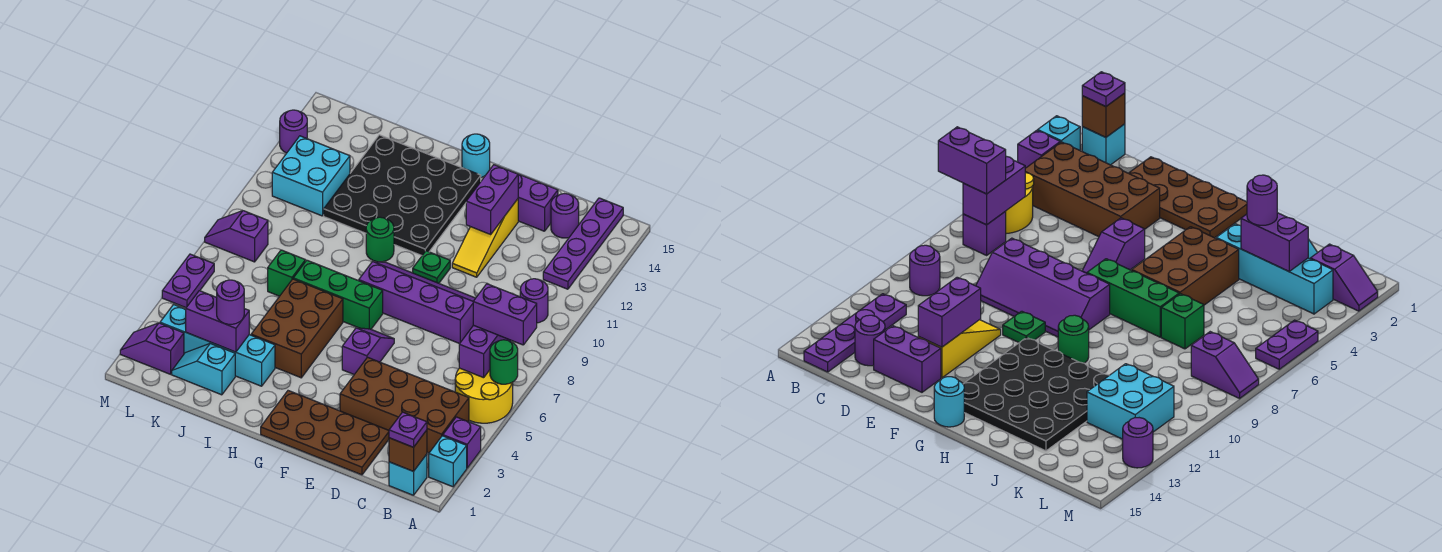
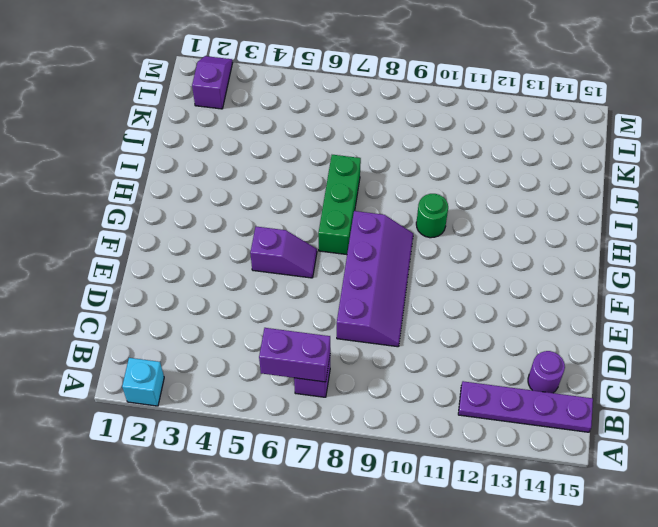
none -> purple 1x1 brick [443,417,481,468]
none -> yellow 2x2 round brick [455,368,513,423]
none -> cyan 1x1 brick [389,454,427,495]
none -> brown 2x4 brick [340,357,469,453]

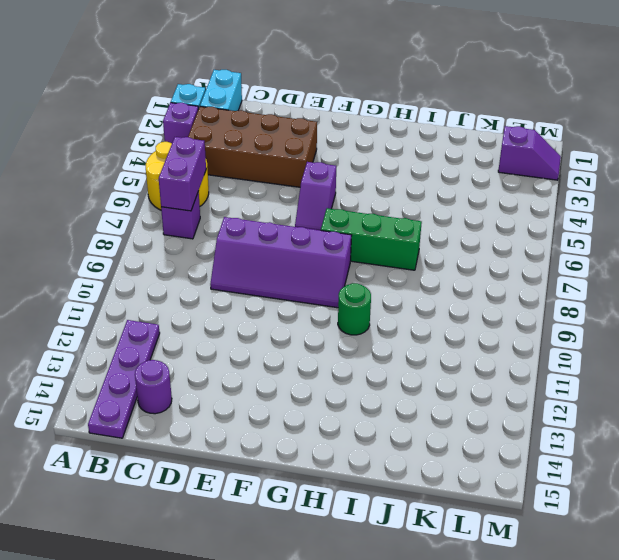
cyan 1x2 brick [200,70,242,111] -> cyan 1x1 brick [389,454,427,495]
none -> purple 1x1 round brick [520,279,548,323]
none -> brown 2x4 plate [261,391,389,475]
none -> purple 1x2 brick [518,174,558,231]
none -> yellow 1x3 slope [452,199,518,277]

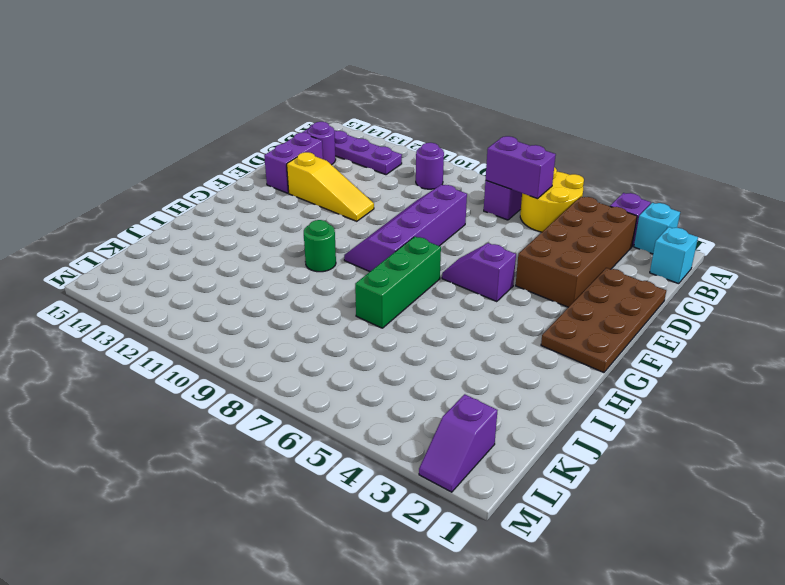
none -> green 1x1 plate [413,251,450,283]
none -> black 4x4 plate [324,135,481,255]
none -> cyan 1x1 round brick [462,134,490,178]
none -> brown 2x3 brick [251,279,343,378]

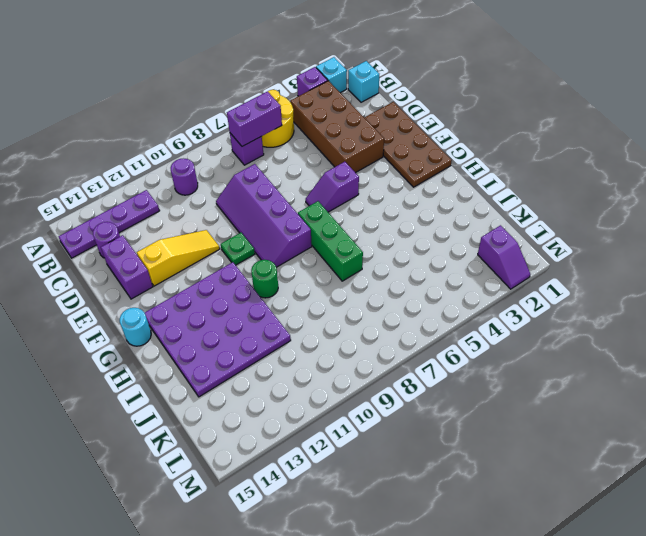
purple 4x4 plate [145,262,291,397] -> black 4x4 plate [324,135,481,255]
none -> brown 2x3 brick [251,279,343,378]
none -> cyan 1x4 brick [160,305,275,386]
none -> cyan 1x2 slope [172,343,235,395]
none -> green 1x1 brick [268,250,305,296]

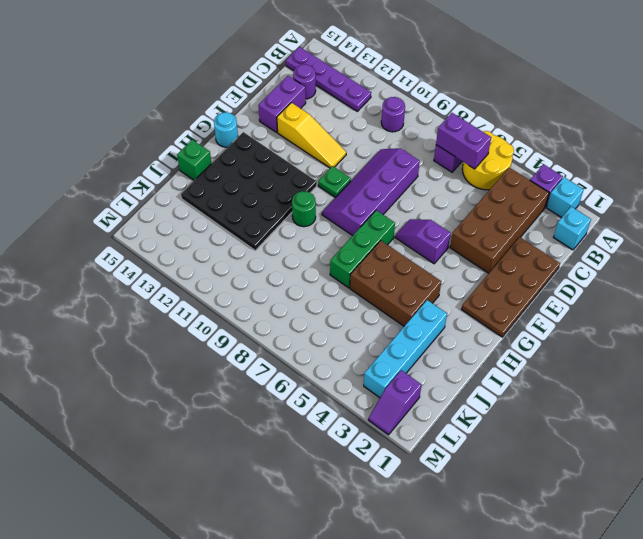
green 1x1 brick [177,140,211,180] -> green 1x1 brick moved to [268,250,305,296]
none -> cyan 1x2 slope [172,343,235,395]
none -> cyan 2x2 brick [272,136,350,216]
none -> purple 1x2 slope [205,211,268,262]
none -> purple 1x2 plate [162,254,214,308]

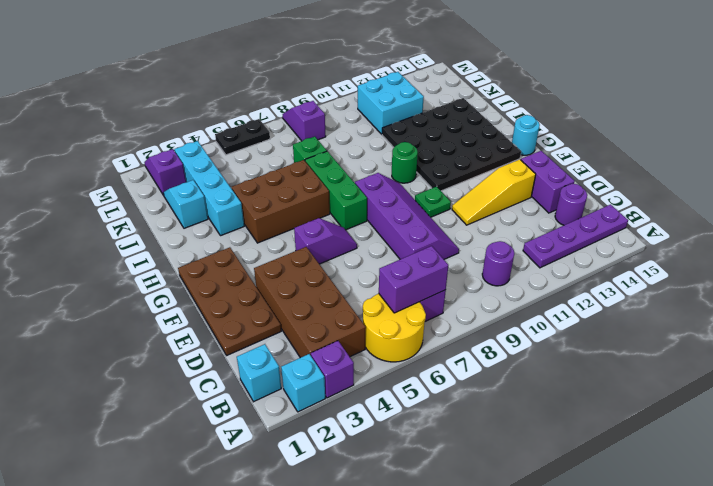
black 1x2 plate [215,119,270,155] -> purple 1x2 plate [162,254,214,308]
none -> purple 1x1 round brick [280,110,307,153]
none -> green 1x1 round brick [490,340,518,384]
none -> brown 1x1 brick [389,430,427,471]
none -> purple 1x2 brick [466,165,518,234]

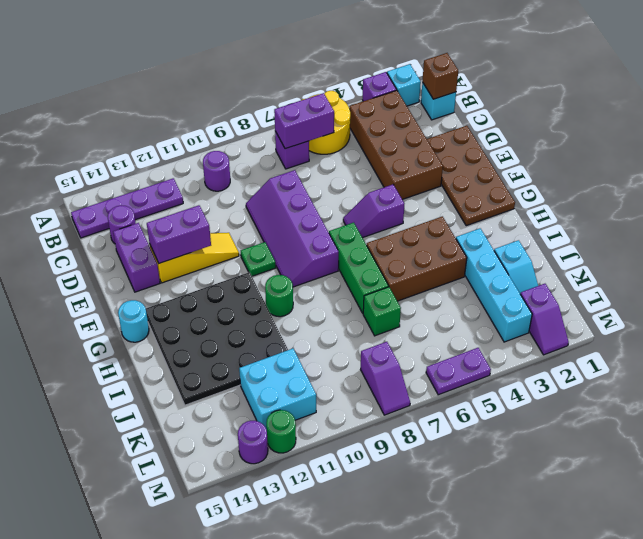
green 1x1 round brick [266,410,296,453] -> green 1x1 round brick moved to [490,340,518,384]
none -> purple 1x2 brick [186,291,249,352]
none -> purple 1x2 brick [473,284,537,345]
none -> purple 1x1 plate [389,412,427,447]
none -> purple 1x1 round brick [217,280,244,324]

